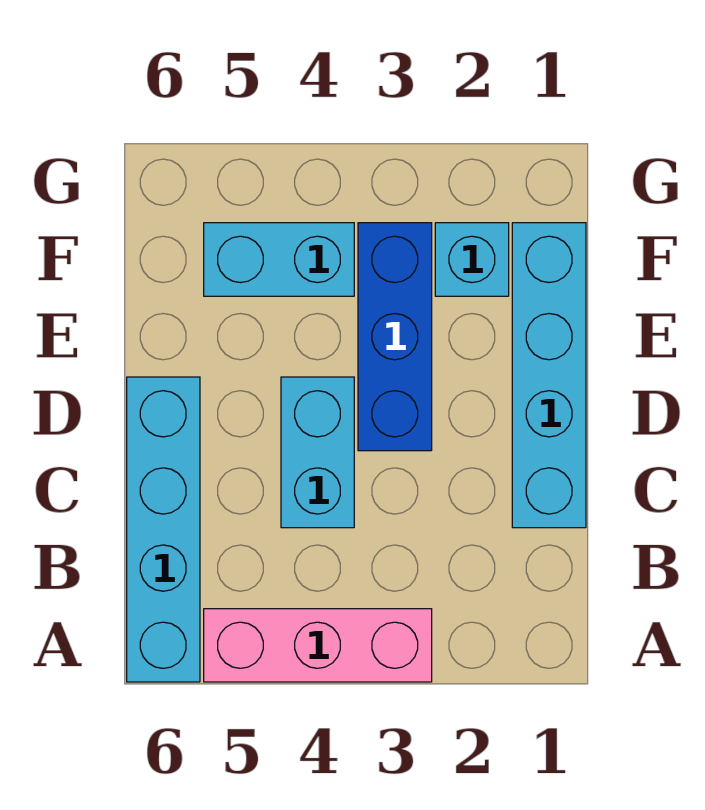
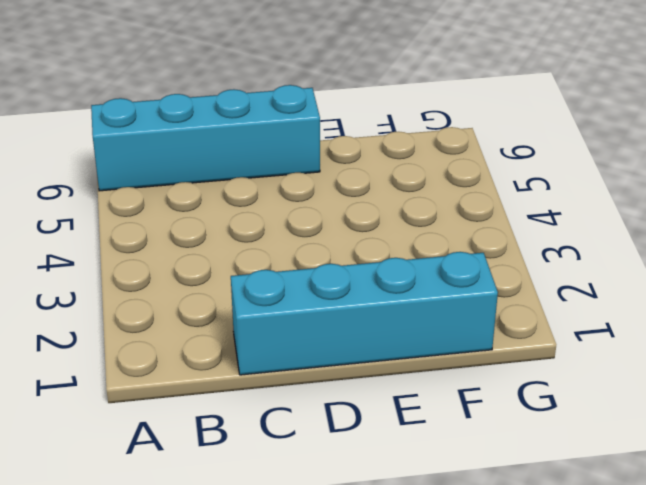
none -> pink 1x3 brick [204,609,432,682]
none -> cyan 1x2 brick [281,377,354,528]

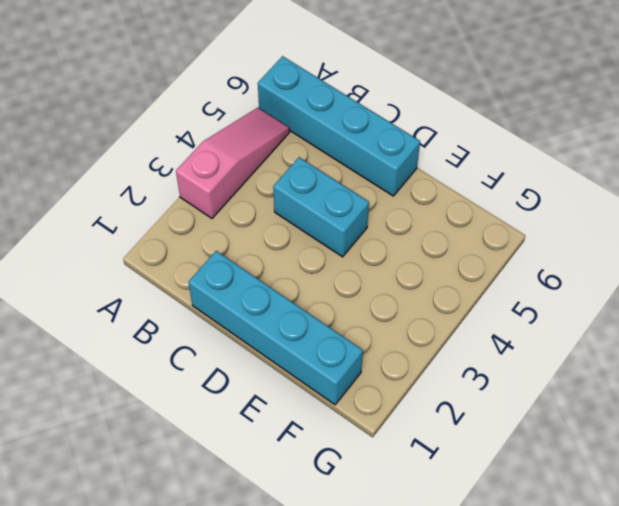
pink 1x3 slope [176,108,290,218] -> pink 1x3 brick [204,609,432,682]
none -> blue 1x3 brick [358,223,432,451]
none -> cyan 1x1 brick [435,223,509,296]

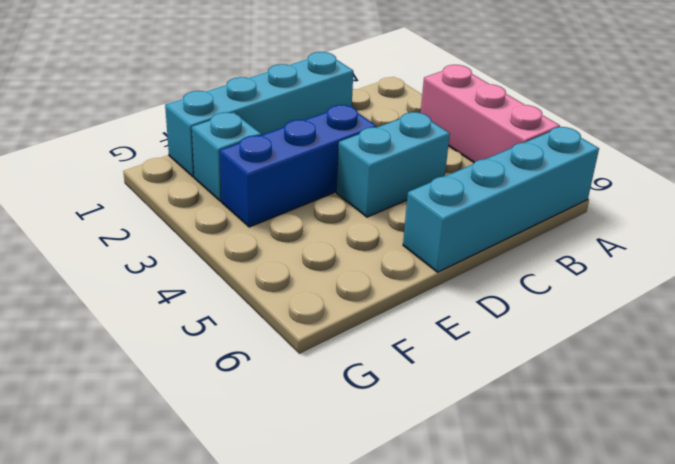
none -> cyan 1x2 brick [204,223,354,296]

